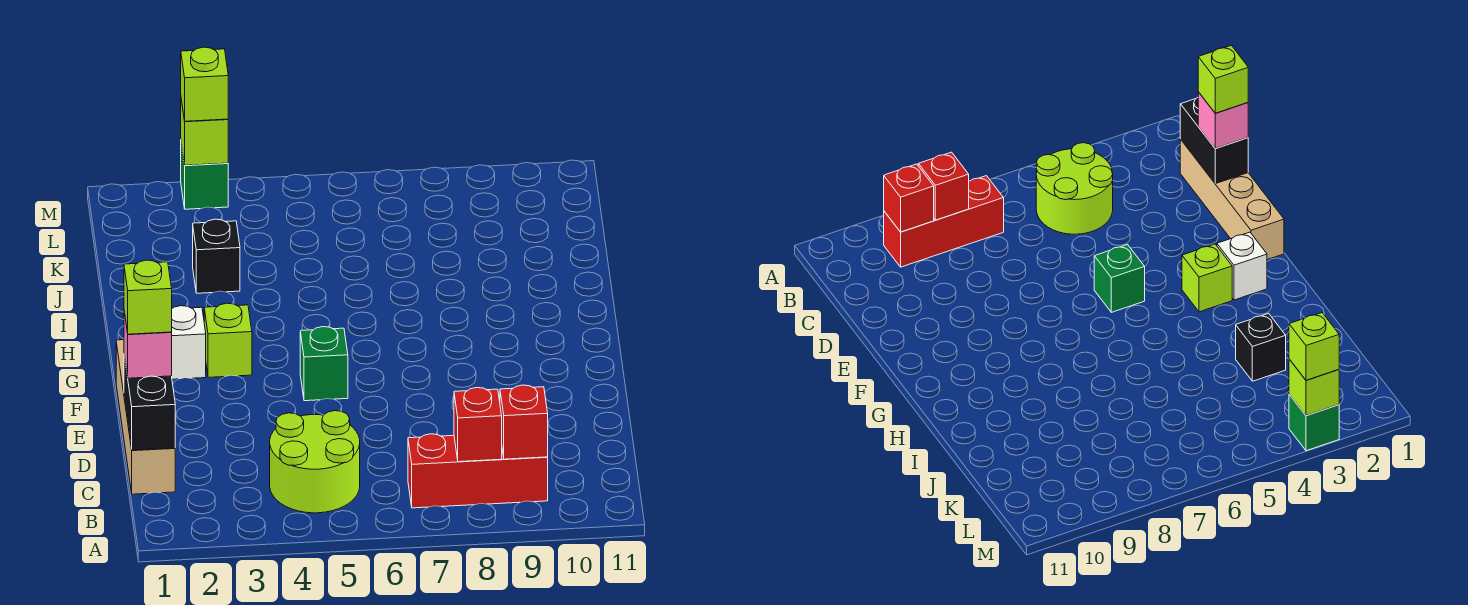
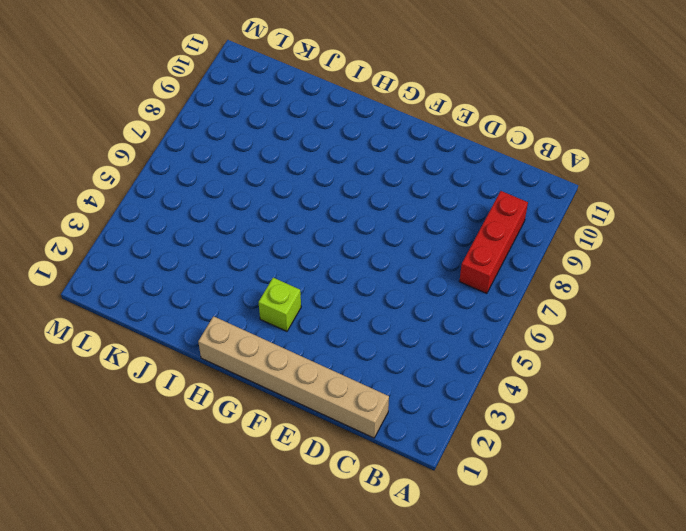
tan 1x6 brick [198,316,389,438] -> tan 1x4 brick [116,340,175,494]
none -> lime 2x2 round brick [270,411,360,513]
none -> green 1x1 brick [300,327,348,401]
none -> white 1x1 brick [171,306,206,379]

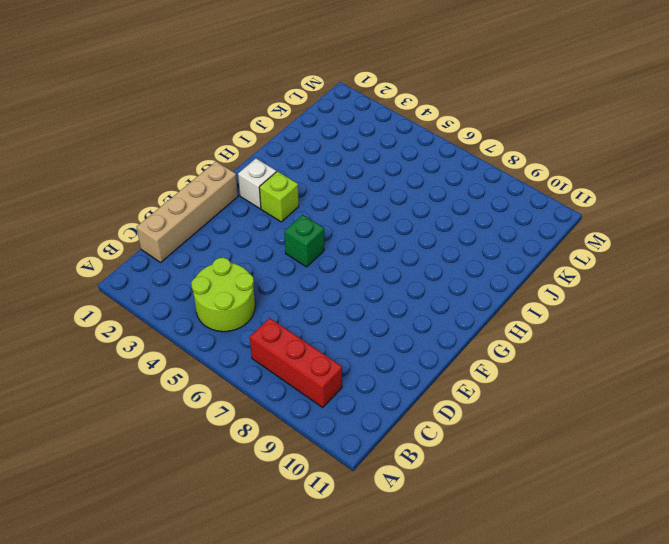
none -> black 1x1 brick [193,219,240,293]
none -> green 1x1 brick [181,144,228,209]
none -> red 1x1 brick [454,388,502,462]

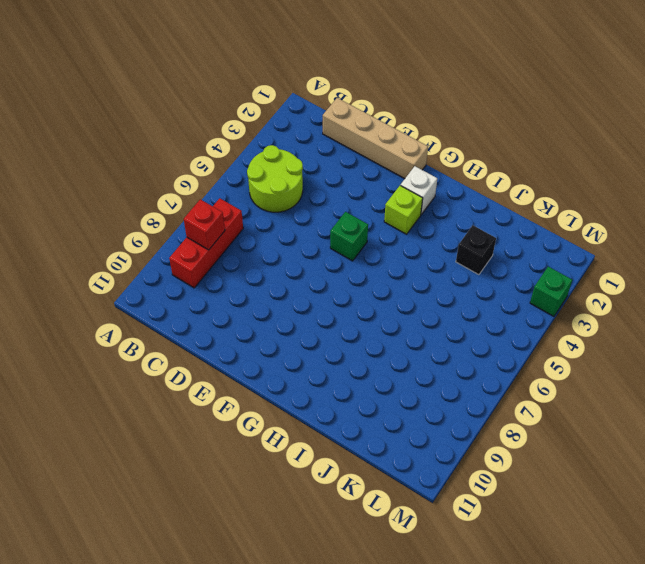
none -> red 1x1 brick [500,385,548,459]
none -> black 1x2 brick [124,356,175,450]
none -> lime 1x1 brick [181,100,228,165]

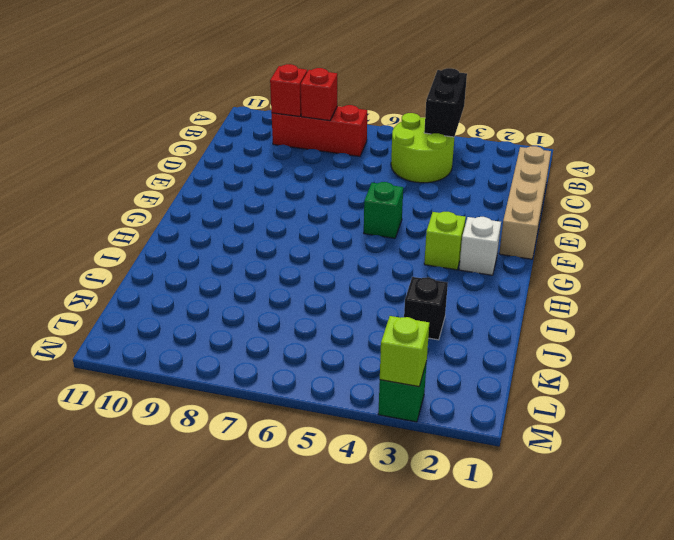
black 1x2 brick [424,68,467,137] -> black 1x2 brick moved to [124,356,175,450]
none -> pink 1x1 brick [124,312,172,378]
none -> lime 1x1 brick [181,47,228,121]
none -> lime 1x1 brick [124,260,172,334]

